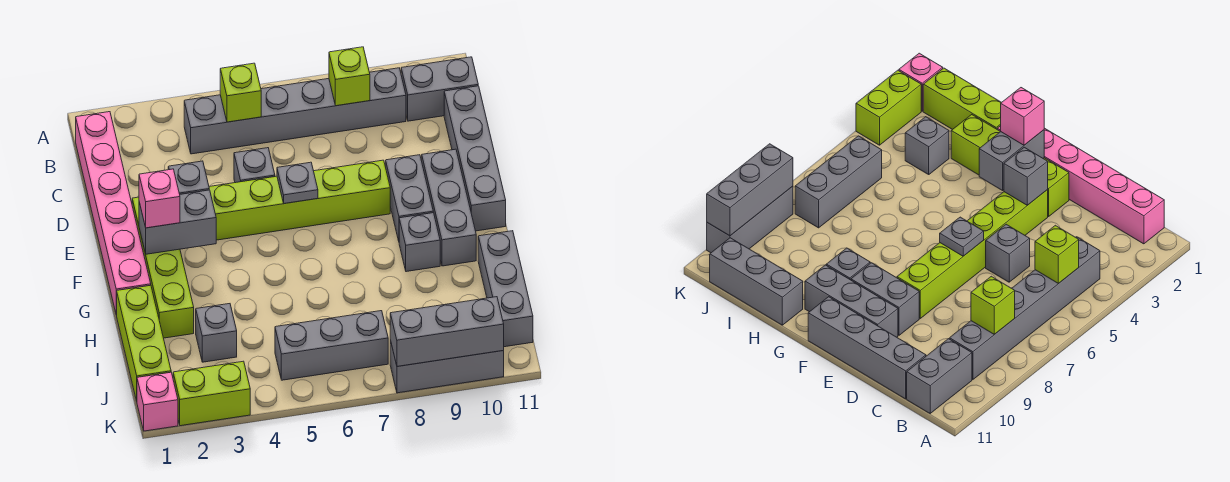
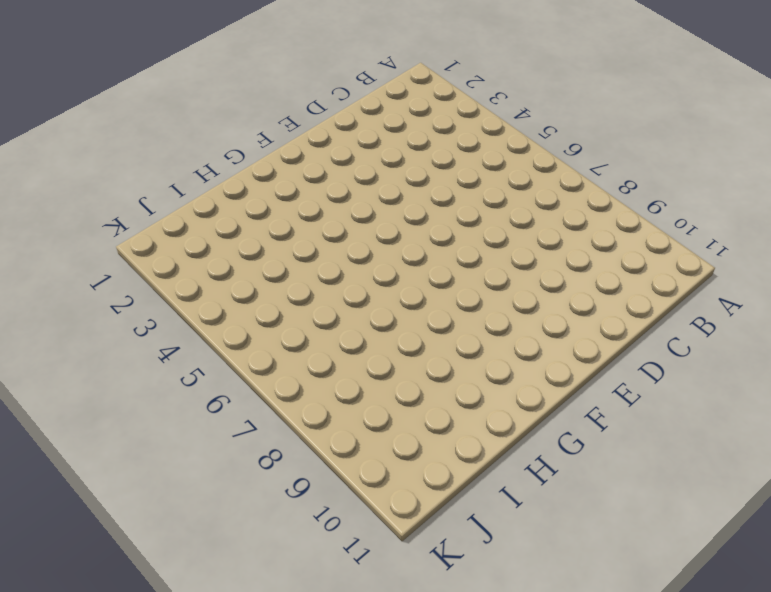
none -> pink 1x6 brick [76,112,151,315]
none -> grey 1x6 brick [184,68,406,154]
none -> grey 1x2 brick [401,57,478,121]

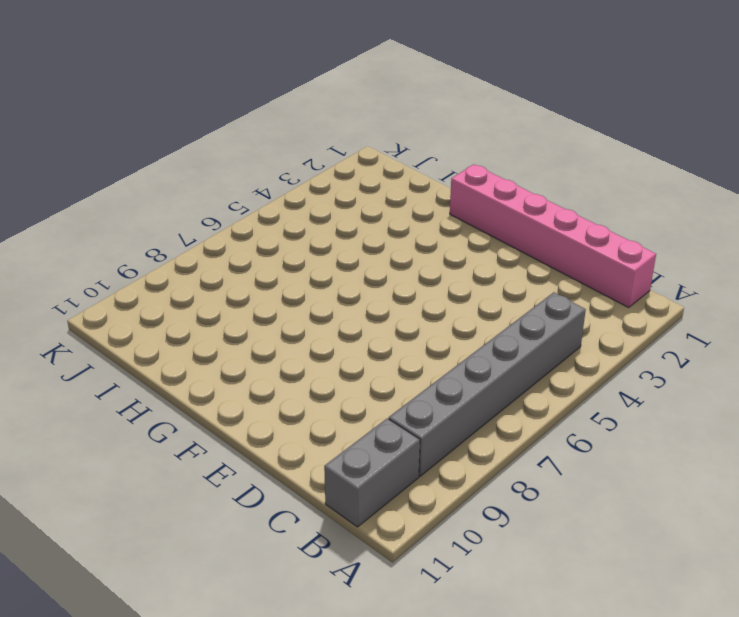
none -> grey 1x4 brick [444,86,506,231]
none -> grey 1x1 brick [234,148,275,183]
none -> lime 1x4 brick [132,197,194,338]

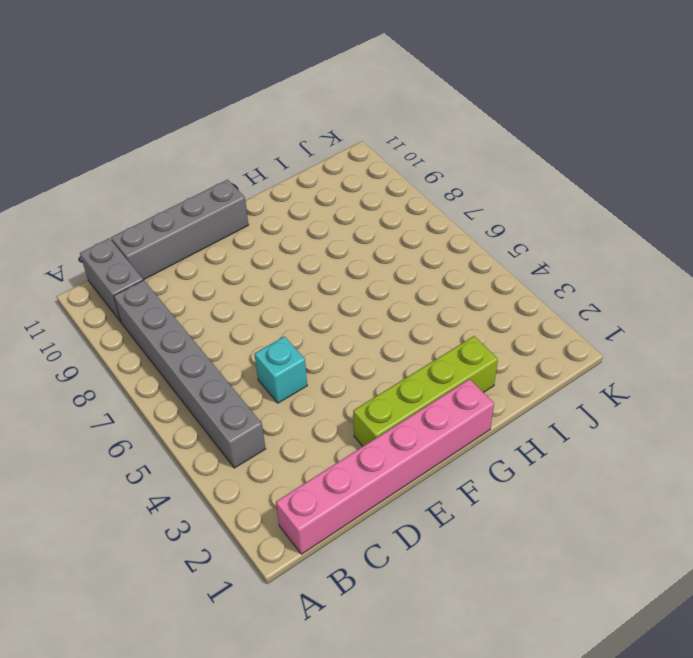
cyan 1x1 brick [255,336,307,403] -> grey 1x1 brick [234,148,275,183]
none -> lime 1x6 brick [209,160,390,240]
none -> grey 1x2 brick [386,155,433,241]
none -> grey 1x3 brick [422,149,476,266]

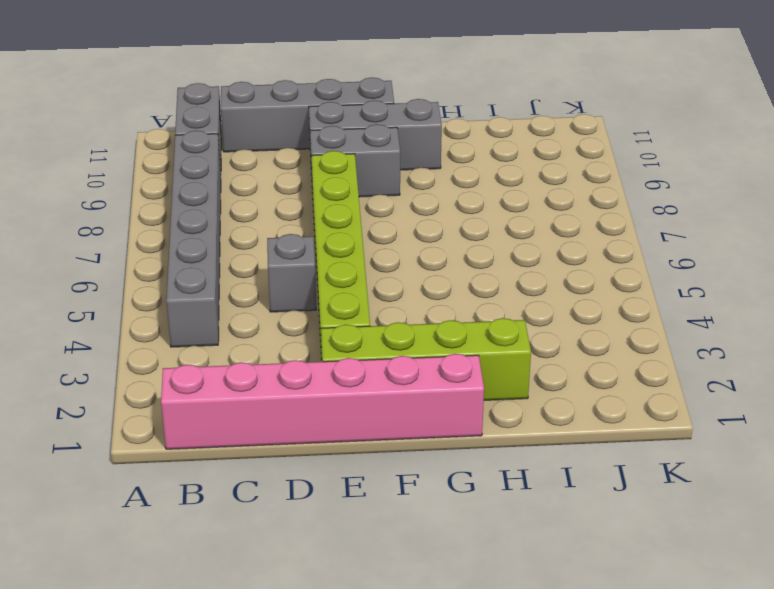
none -> grey 1x1 brick [399,213,440,272]
none -> lime 1x3 brick [117,285,171,401]
none -> grey 1x3 brick [478,231,533,347]

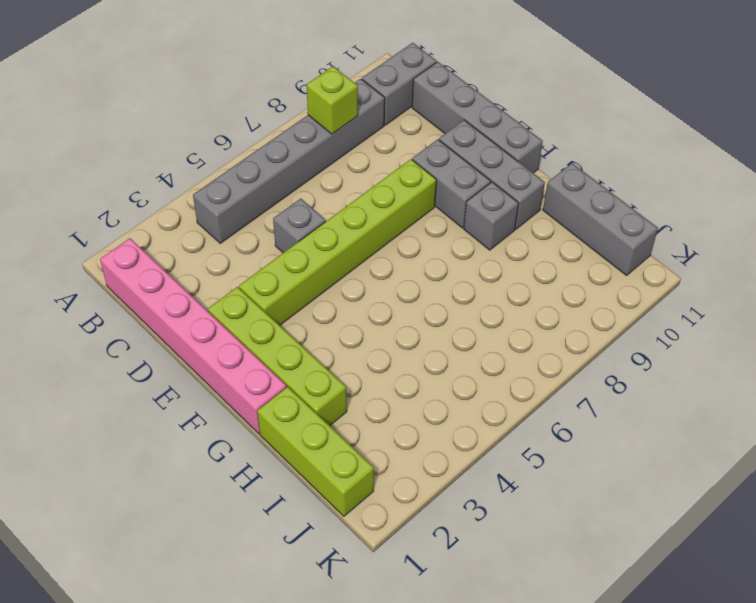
none -> grey 1x1 brick [196,304,237,362]
none -> grey 1x3 brick [275,311,388,380]
none -> pink 1x1 brick [137,372,178,431]

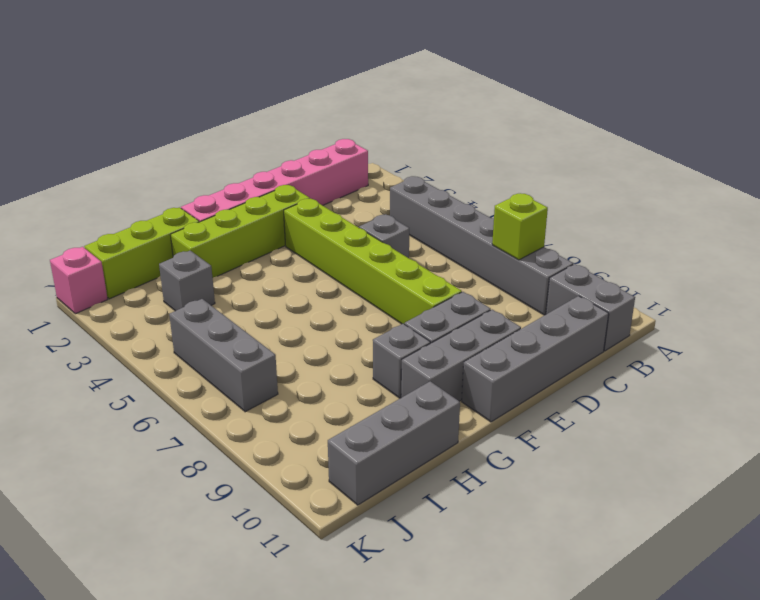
none -> lime 1x2 brick [173,361,250,426]
none -> grey 1x3 brick [390,340,504,393]
none -> lime 1x1 brick [220,63,261,122]

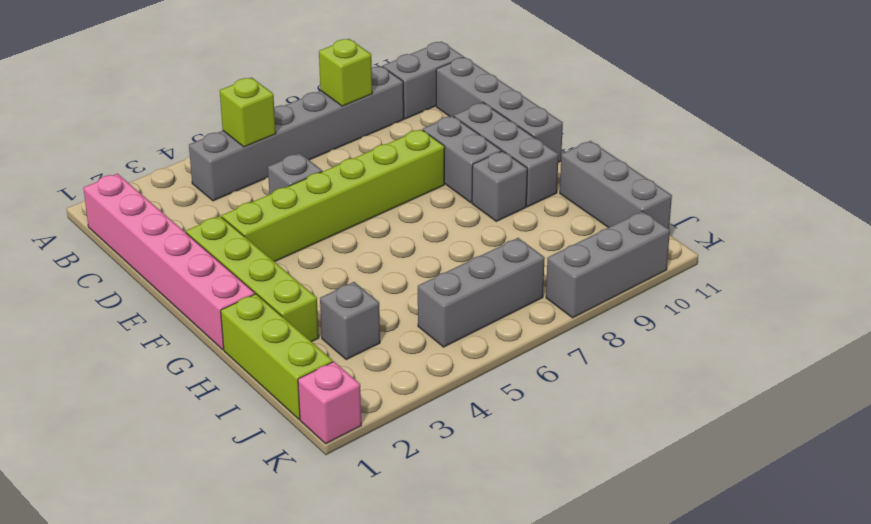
none -> lime 1x2 brick [173,361,250,426]
none -> grey 1x1 brick [168,161,209,194]
none -> grey 1x1 plate [277,162,318,204]

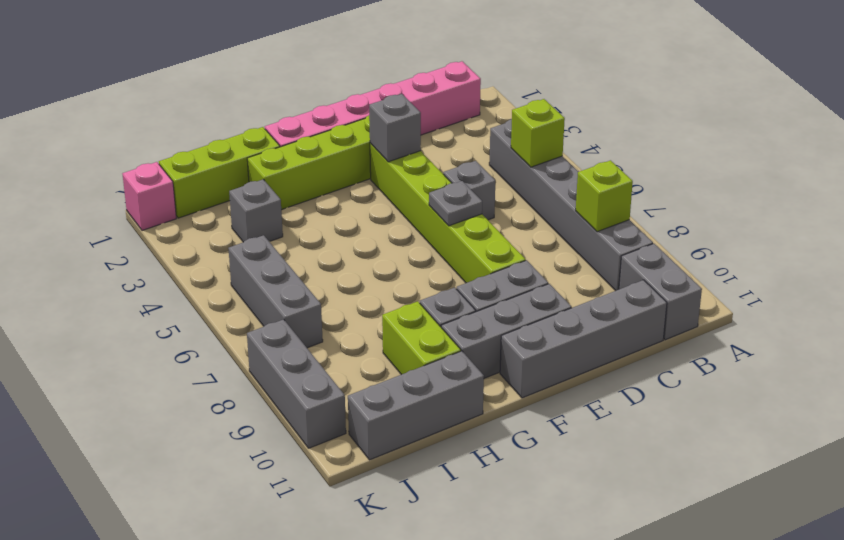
lime 1x2 brick [382,301,461,375] -> lime 1x2 brick moved to [173,361,250,426]
none -> grey 1x2 brick [139,190,216,254]
none -> grey 1x3 brick [390,297,504,366]
none -> pink 1x1 brick [139,169,180,228]

